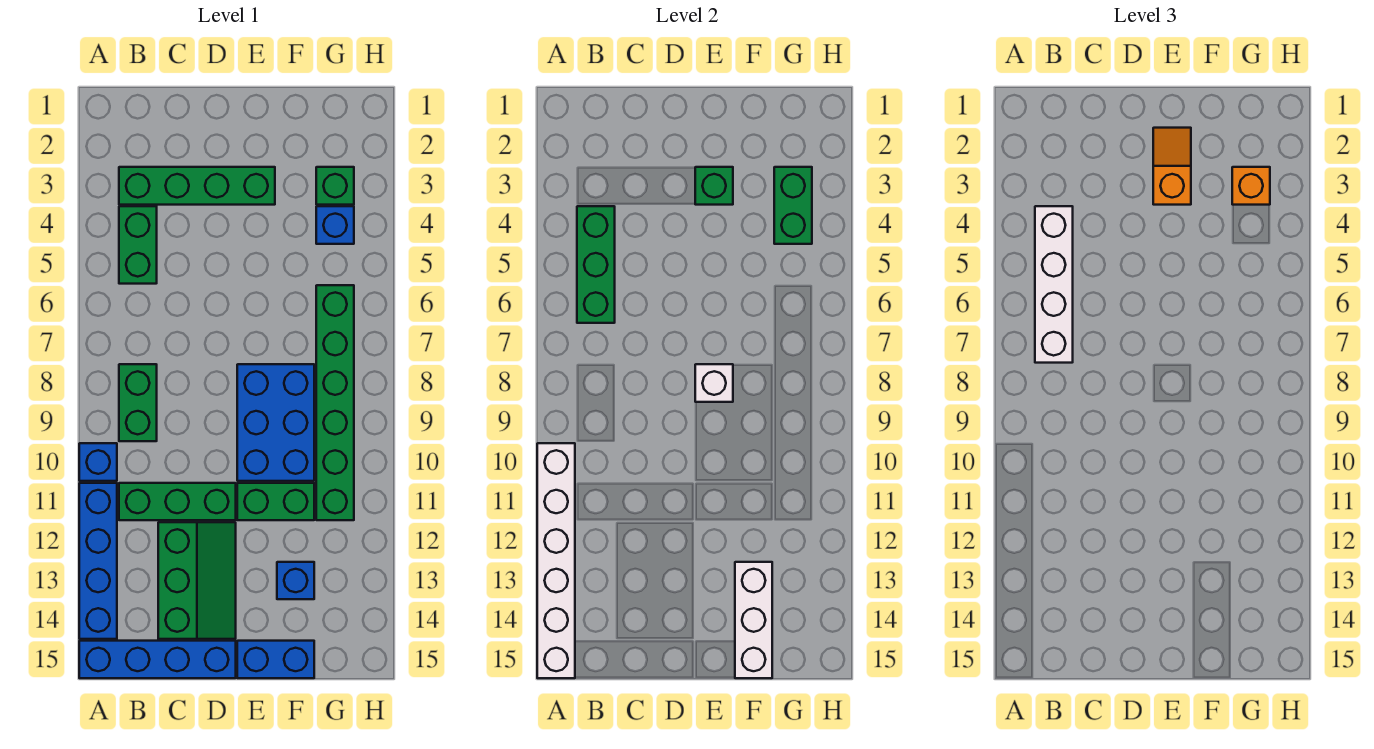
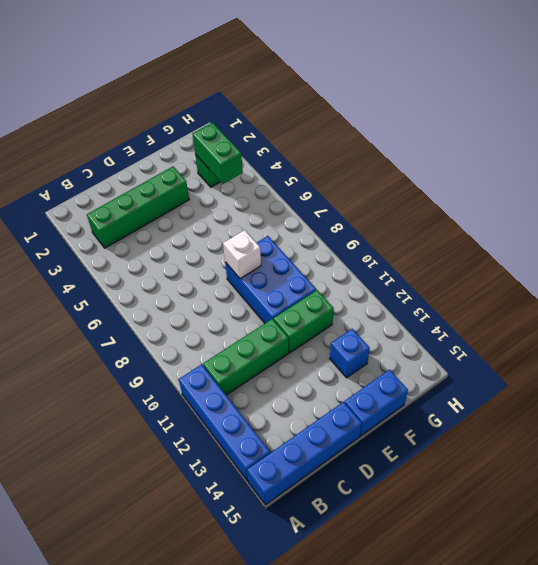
none -> blue 1x1 brick [79,443,117,481]
none -> green 1x2 brick [119,206,157,284]
none -> green 1x2 brick [119,364,157,441]

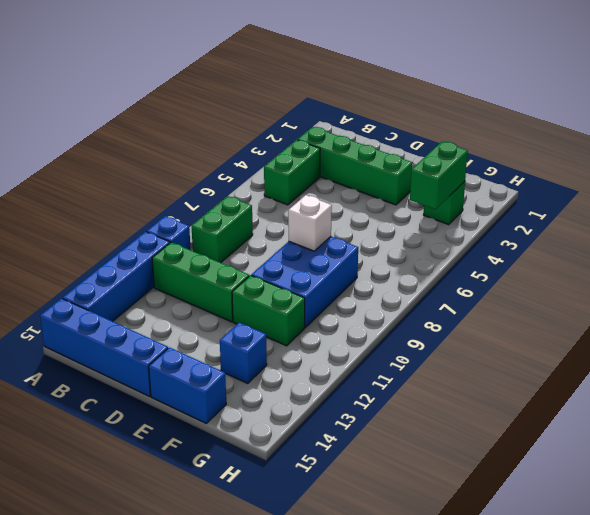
none -> green 2x3 slope [158,522,236,639]
none -> blue 1x1 brick [316,206,354,244]
none -> green 1x6 brick [316,285,354,520]

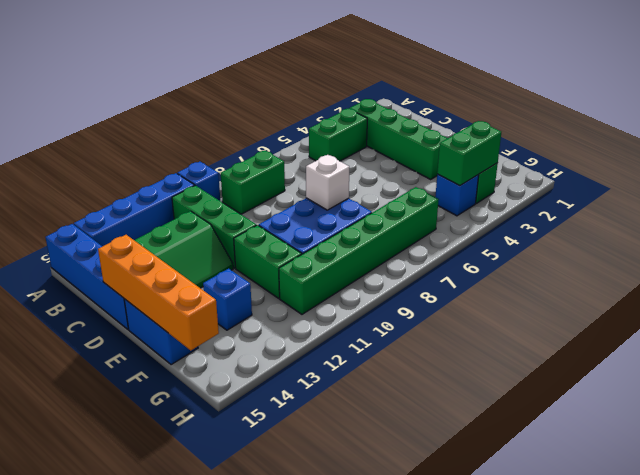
orange 1x4 brick [98,235,219,350] -> white 1x3 brick [735,562,772,678]
none -> white 1x6 brick [537,443,575,678]
none -> green 1x3 brick [577,206,615,323]
none -> green 1x1 brick [695,167,733,205]

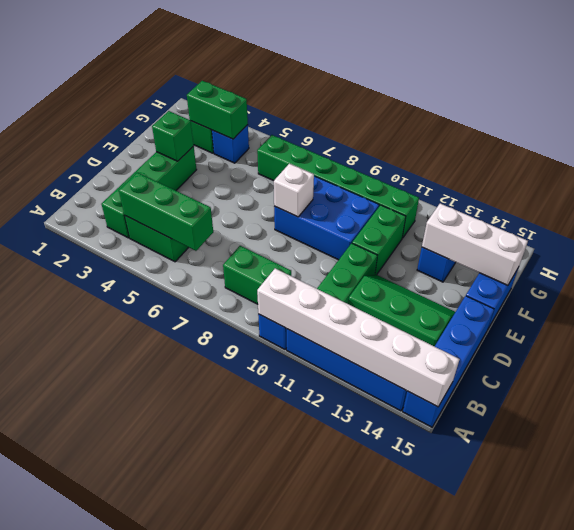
none -> white 1x4 brick [1035,206,1073,363]
none -> orange 1x2 slope [1153,128,1191,205]
none -> orange 1x1 brick [1232,167,1270,205]

